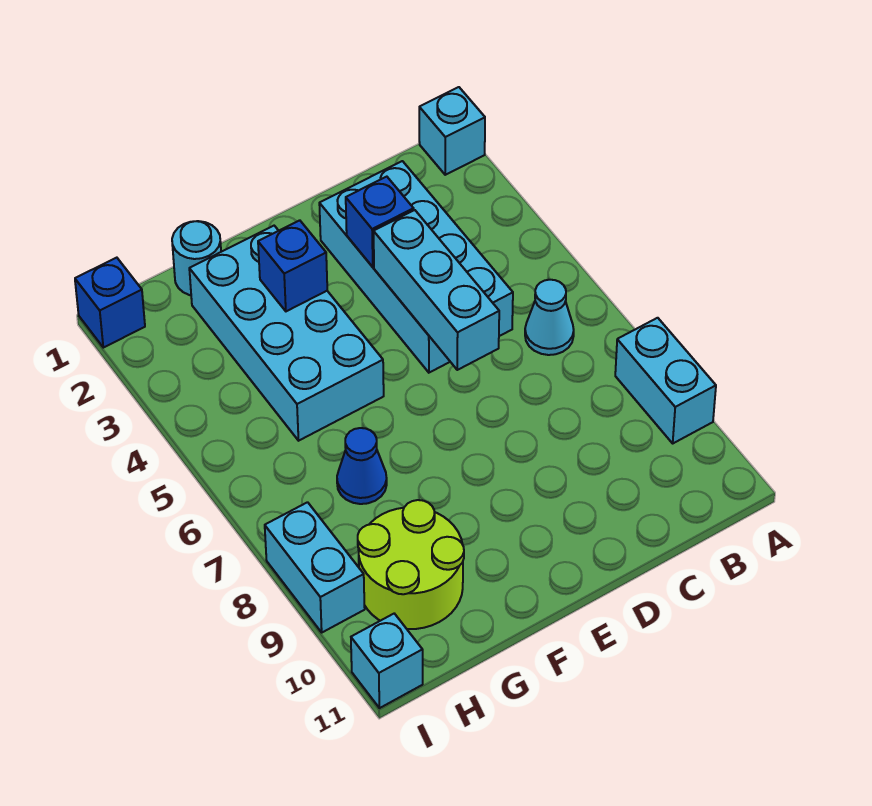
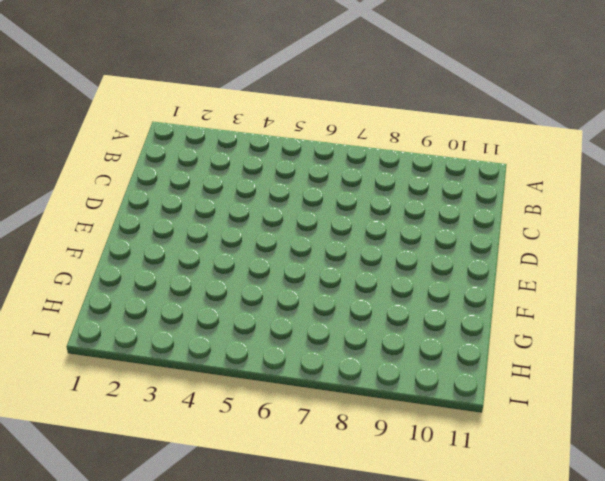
none -> cyan 1x1 brick [419,87,485,175]
none -> cyan 1x2 brick [615,318,716,443]
none -> cyan 1x1 cone [525,280,574,355]

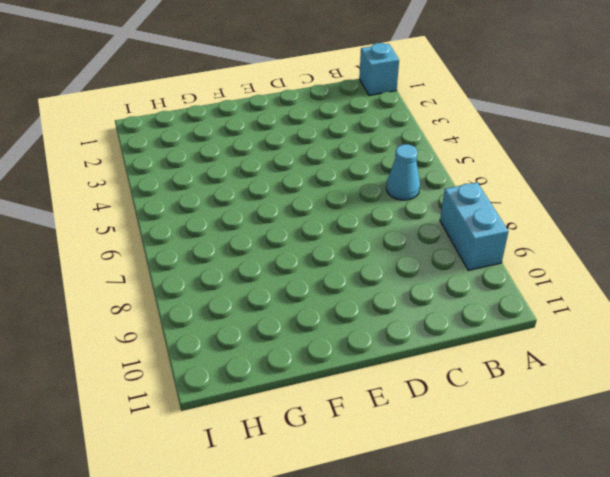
none -> cyan 2x4 brick [319,161,513,373]
none -> cyan 2x4 brick [189,226,384,441]
none -> cyan 1x1 round brick [172,221,221,295]

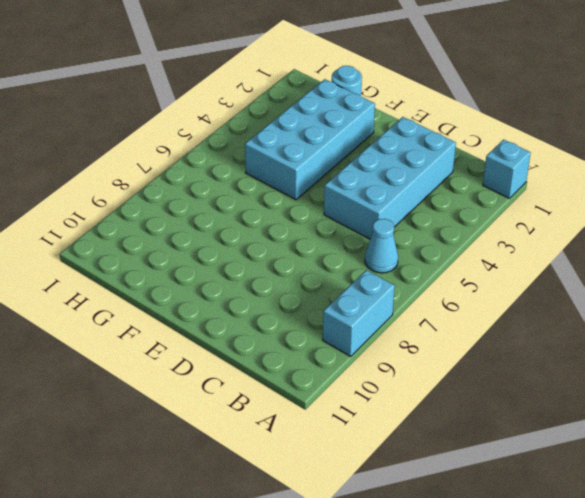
none -> blue 1x1 cone [337,428,387,504]
none -> lime 2x2 round brick [358,500,464,629]
none -> blue 1x1 brick [75,258,145,348]

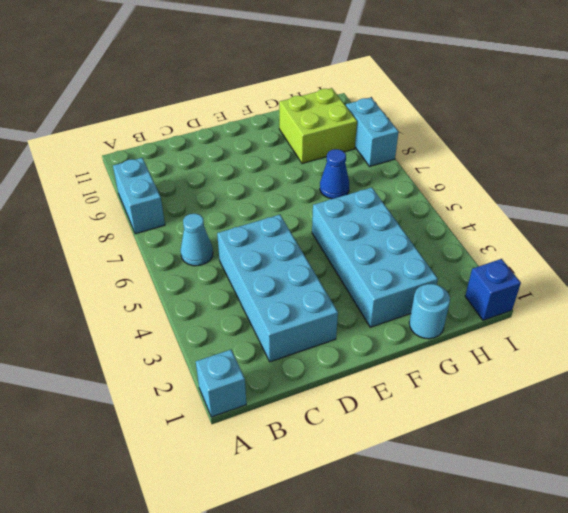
lime 2x2 brick [279,88,357,164] -> lime 2x2 round brick [358,500,464,629]
none -> cyan 1x1 brick [351,614,423,708]
none -> blue 1x1 brick [346,177,414,267]
none -> cyan 1x3 brick [374,210,499,370]

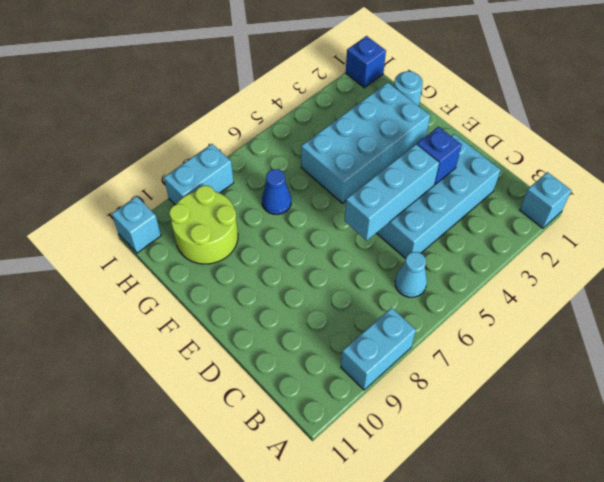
none -> blue 1x1 brick [258,220,327,311]

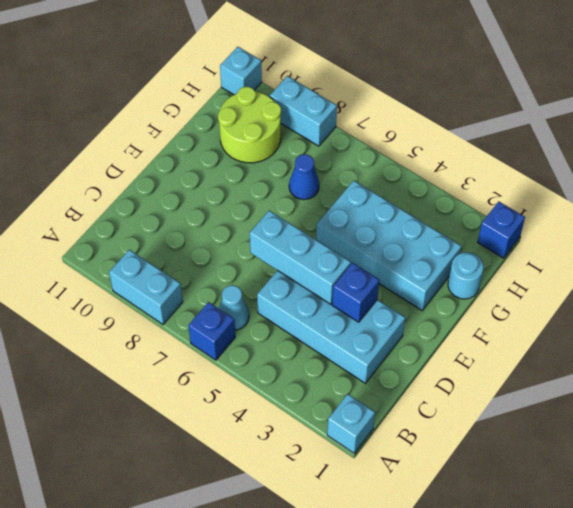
blue 1x1 brick [188,302,235,360] -> blue 1x1 brick moved to [258,220,327,311]

